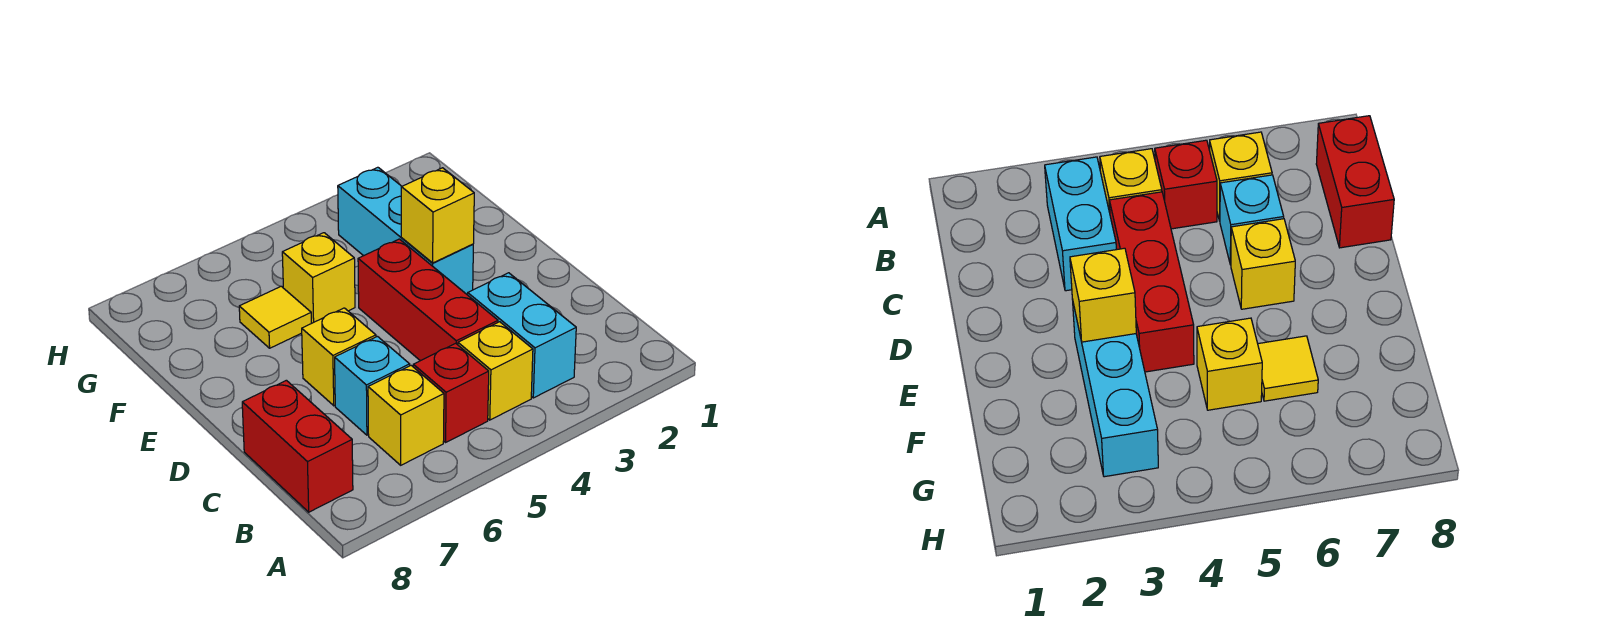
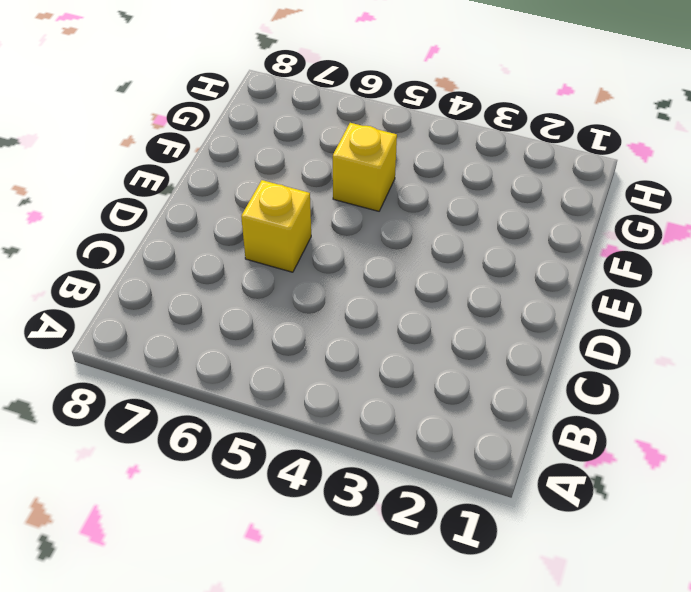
none -> cyan 1x2 brick [468,273,576,398]
none -> yellow 1x1 brick [458,322,533,420]
none -> red 1x1 brick [413,343,489,442]

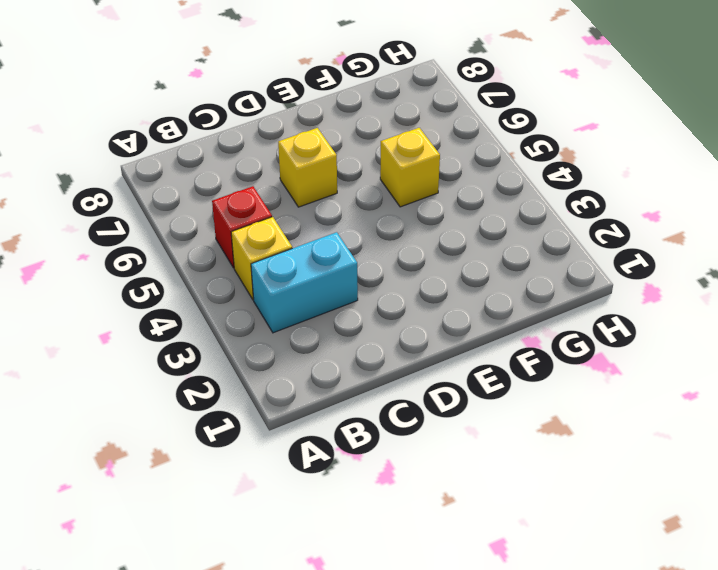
none -> yellow 1x1 brick [368,366,444,465]
none -> red 1x2 brick [242,380,353,512]
none -> red 1x3 brick [358,239,498,361]

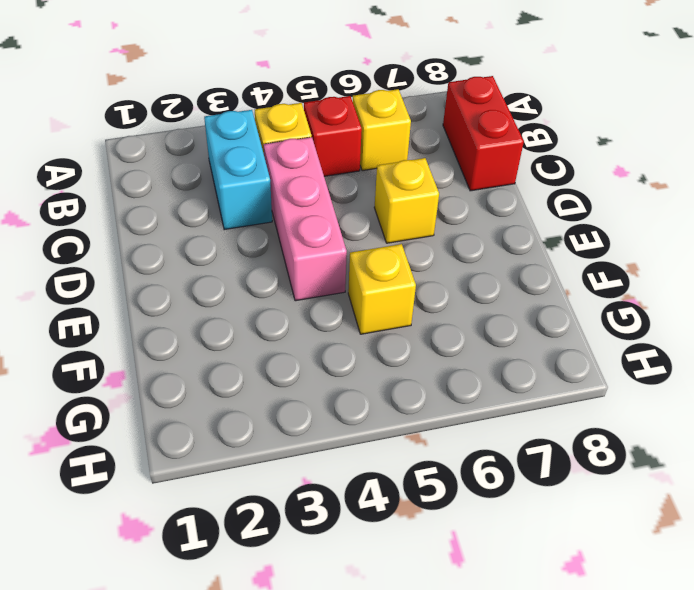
pink 1x3 brick [264,137,347,301] -> red 1x3 brick [358,239,498,361]
none -> cyan 1x1 brick [335,336,410,435]
none -> cyan 1x3 brick [338,167,473,295]
none -> yellow 1x1 tile [239,286,311,348]

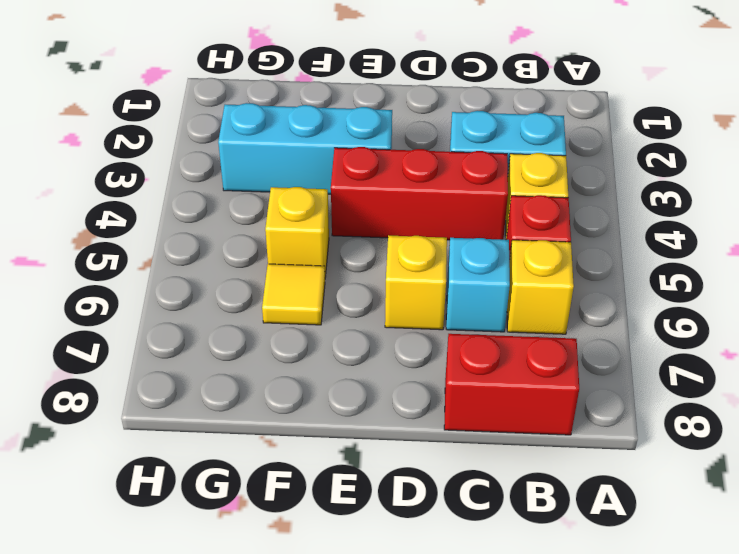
none -> yellow 1x1 brick [401,168,474,263]

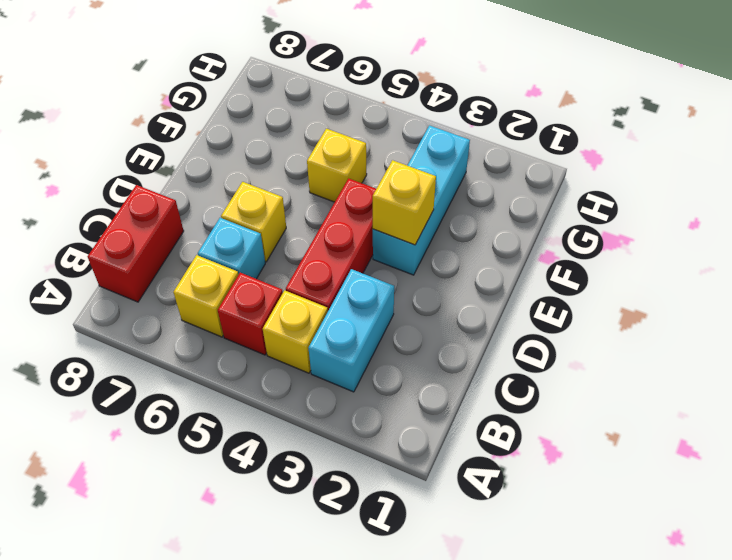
none -> yellow 1x1 tile [239,286,311,348]

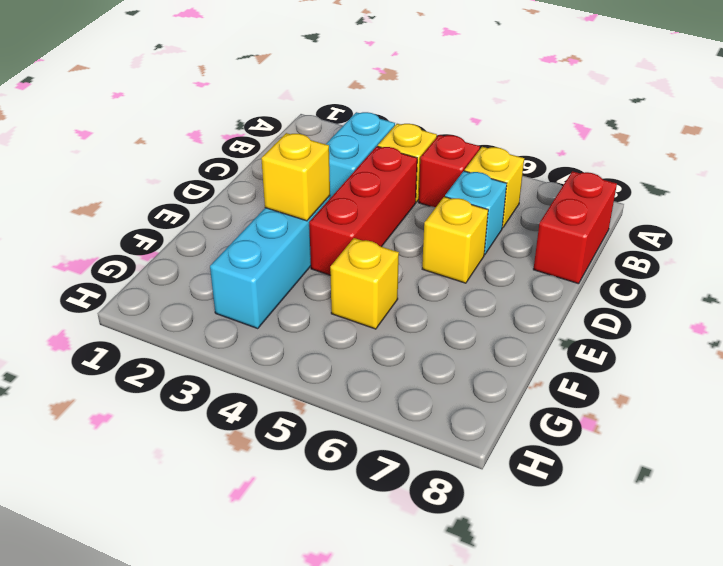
none -> yellow 1x1 tile [239,286,311,348]

